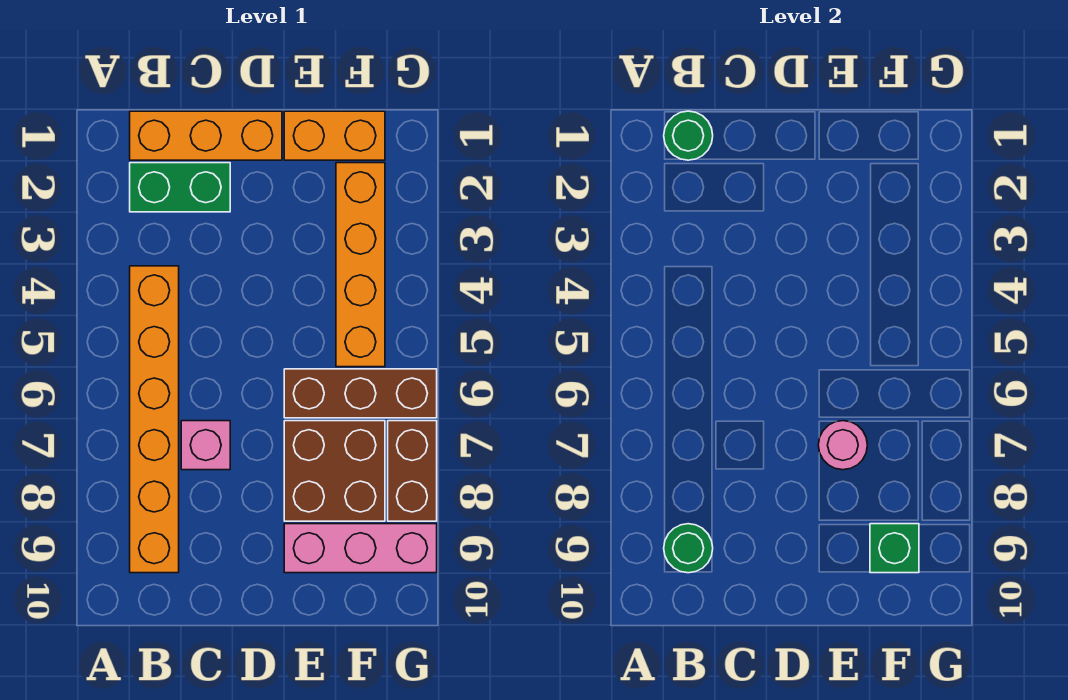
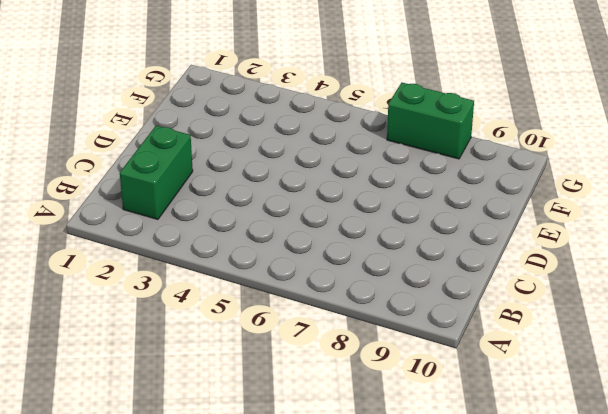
green 1x2 brick [387,83,474,159] -> brown 1x2 brick [388,421,437,521]
none -> orange 1x3 brick [130,111,282,160]
none -> orange 1x6 brick [130,266,179,573]
none -> pink 1x1 brick [181,421,230,470]

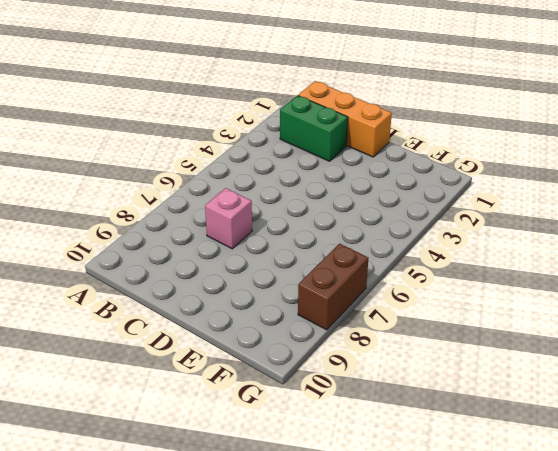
none -> orange 1x6 brick [130,266,179,573]
none -> orange 1x2 brick [284,111,385,160]
none -> brown 1x3 brick [284,369,437,418]

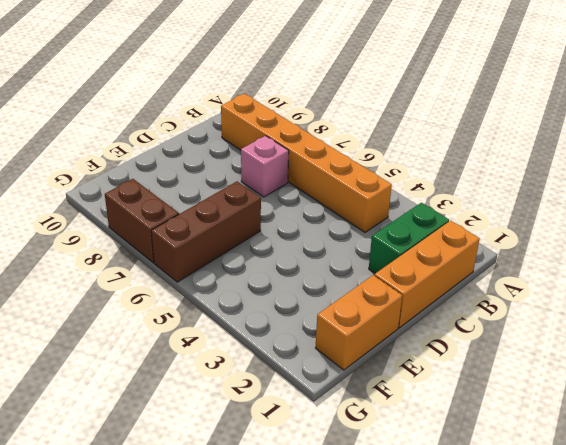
none -> brown 2x2 brick [284,421,385,521]
none -> pink 1x3 brick [284,524,437,573]
none -> orange 1x4 brick [336,163,385,367]

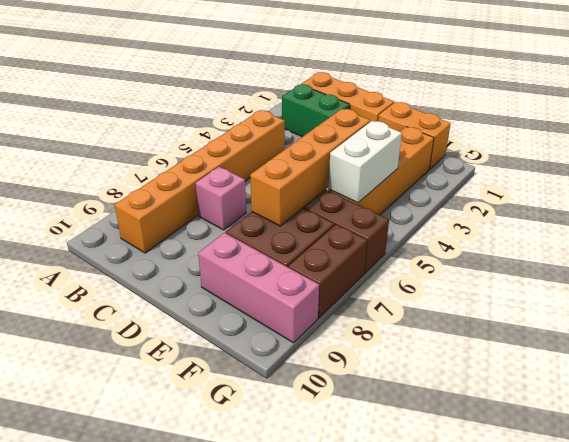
orange 1x4 brick [250,109,371,226] -> pink 1x1 round brick [818,421,867,470]
white 1x2 brick [328,121,402,203] -> none
none -> green 1x1 round brick [664,111,713,160]
none -> green 1x1 round brick [664,524,713,573]
none -> green 1x1 brick [870,524,919,573]

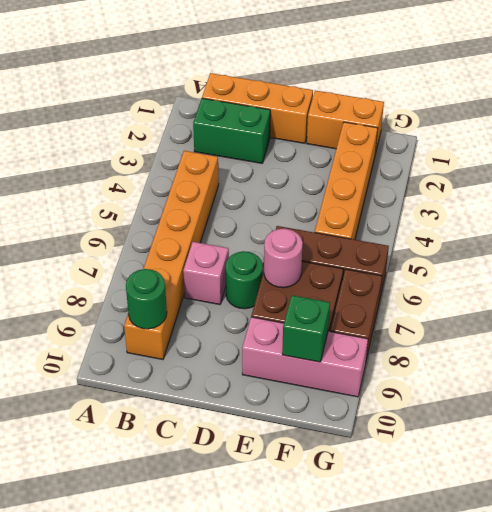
green 1x1 round brick [226,251,263,309] -> green 1x1 round brick moved to [664,111,713,160]

